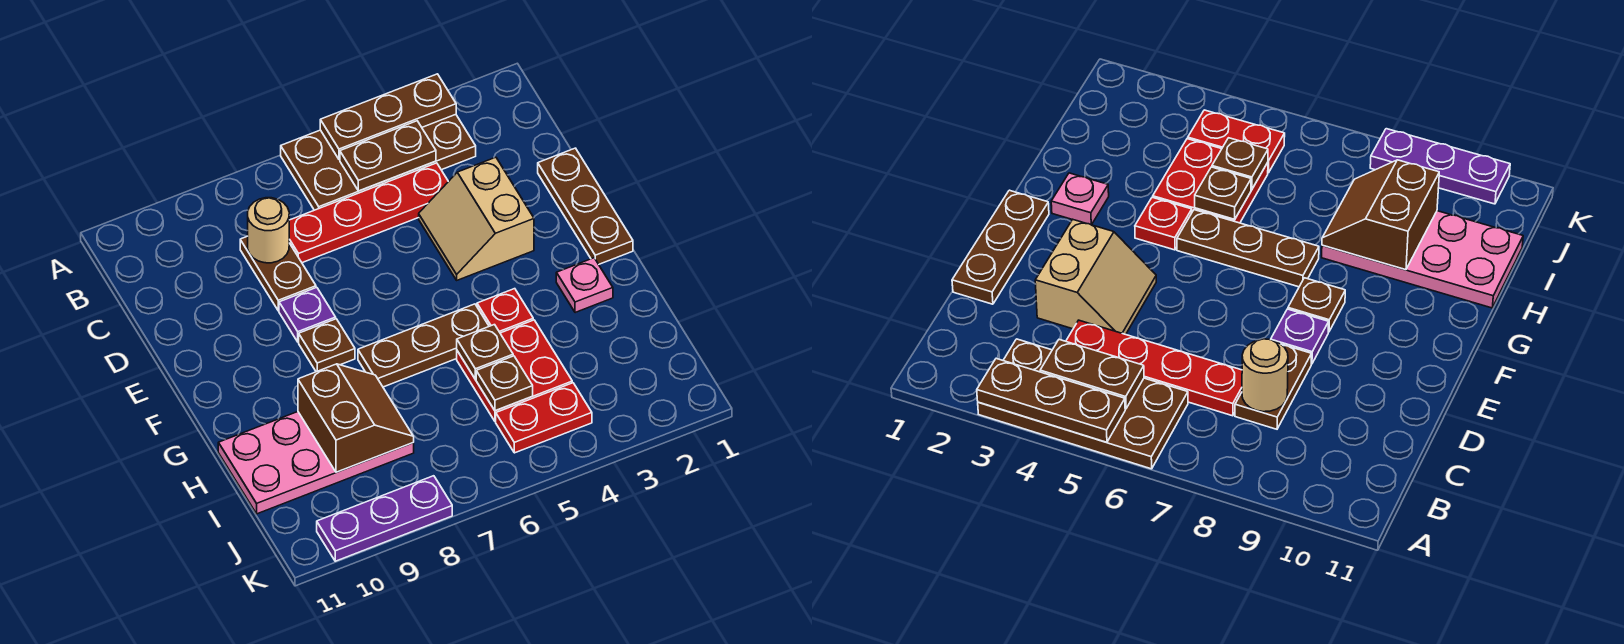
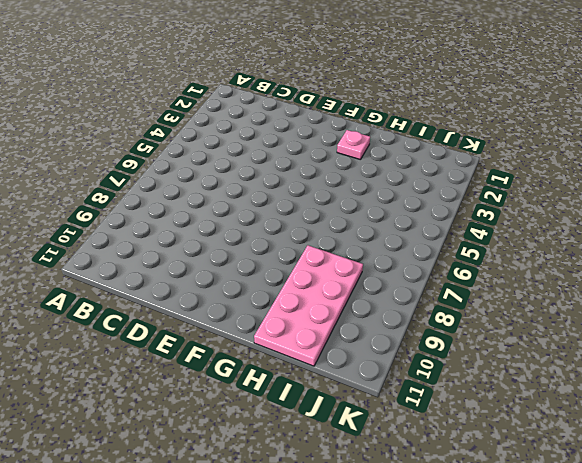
none -> brown 2x4 plate [281,114,476,210]
none -> red 1x4 plate [289,163,448,263]
none -> brown 1x2 plate [240,236,316,311]

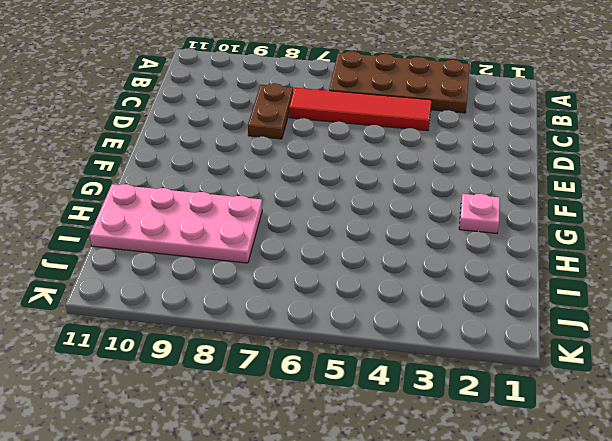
red 1x4 tile [289,88,432,131] -> red 1x4 plate [289,163,448,263]
none -> brown 1x3 plate [538,148,633,264]
none -> tan 2x2 slope [419,157,534,280]
none -> purple 1x1 plate [279,287,336,342]

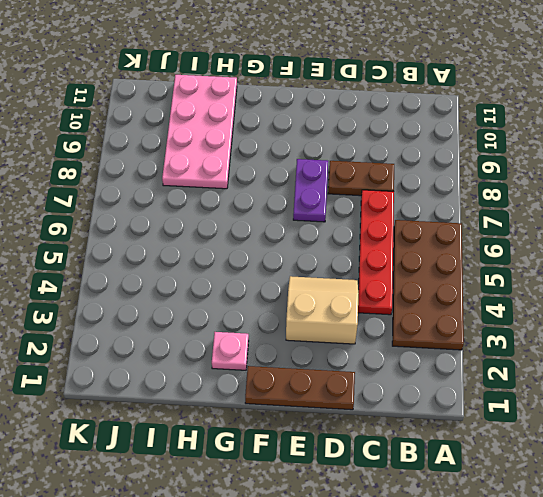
purple 1x2 plate [293,159,328,222] -> purple 1x1 plate [279,287,336,342]
none -> brown 1x1 plate [299,319,355,372]
none -> red 1x1 plate [477,289,533,333]
none -> brown 1x3 plate [358,304,489,387]

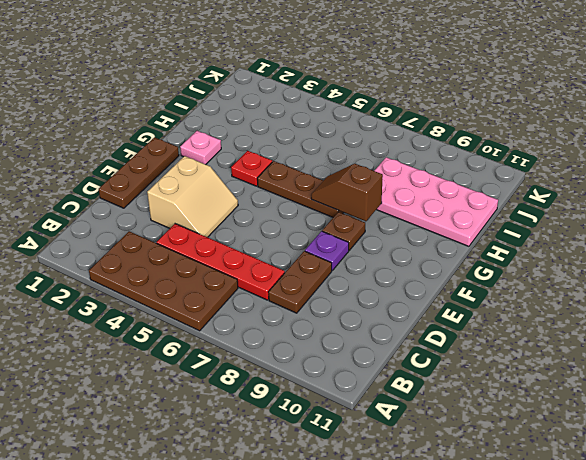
brown 1x2 slope [311,164,383,221] -> none
none -> red 2x2 plate [457,320,572,421]
none -> red 1x2 plate [496,383,592,453]
none -> purple 1x3 plate [317,476,452,561]

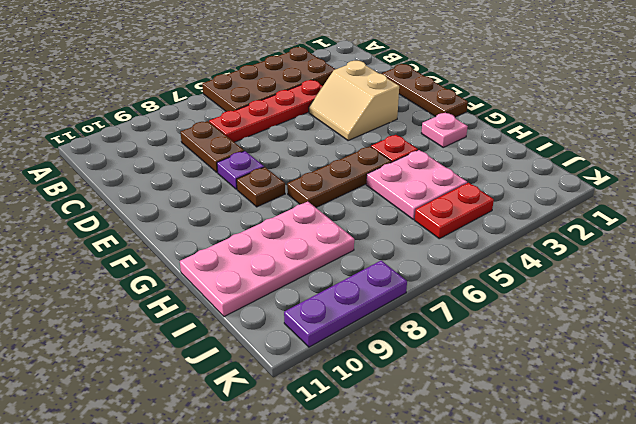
pink 2x2 plate [366,150,467,220] -> red 2x2 plate [457,320,572,421]
none -> brown 1x3 plate [320,74,456,159]
none -> brown 1x2 plate [340,121,436,191]
none -> tan 1x1 round brick [248,198,289,263]

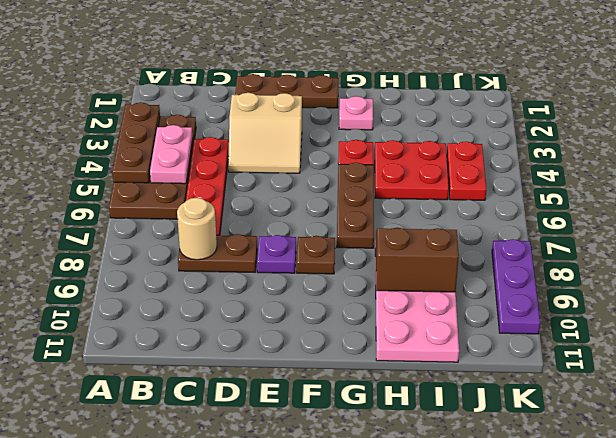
pink 1x2 plate [150,125,193,184] -> brown 1x2 plate [340,121,436,191]
none -> brown 1x1 plate [457,325,513,379]
none -> brown 1x1 plate [476,356,533,411]

